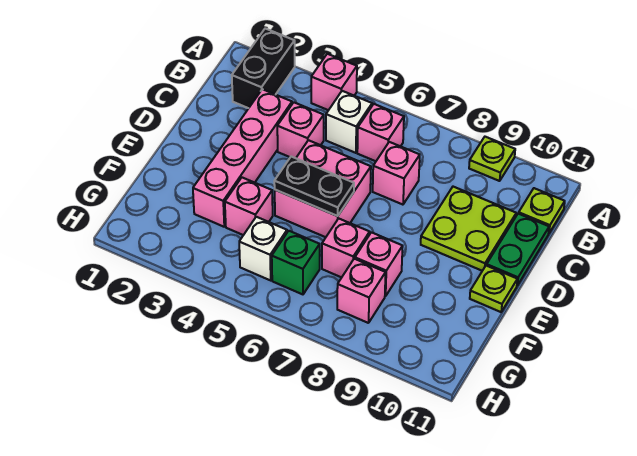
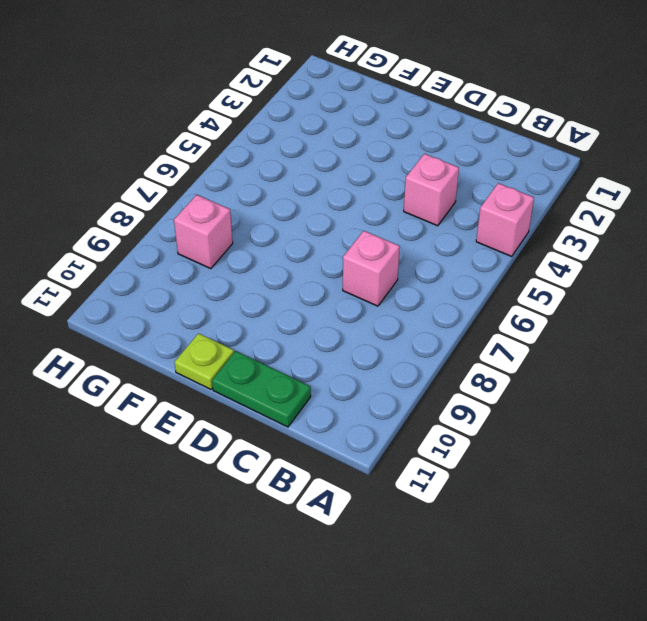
none -> black 1x2 brick [232,28,295,108]
none -> lime 1x1 plate [469,137,515,181]
none -> white 1x1 brick [326,91,372,153]

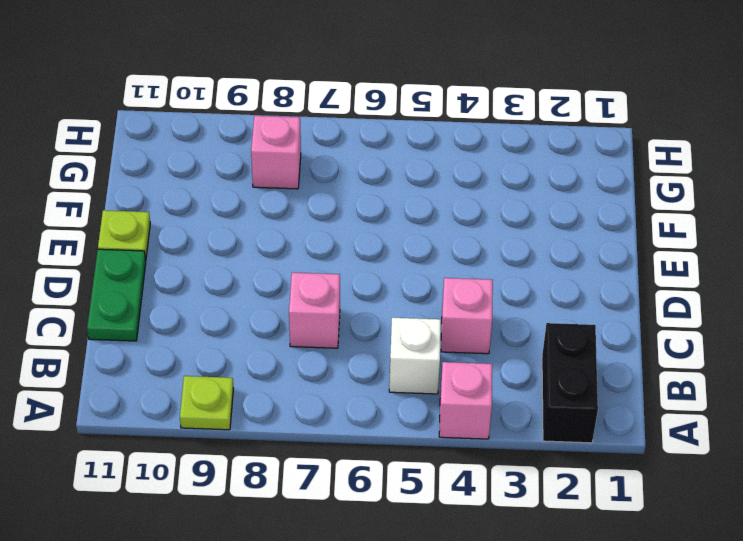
none -> pink 1x1 brick [357,104,404,161]
none -> lime 1x1 plate [519,188,565,233]
none -> pink 1x4 brick [193,89,292,227]

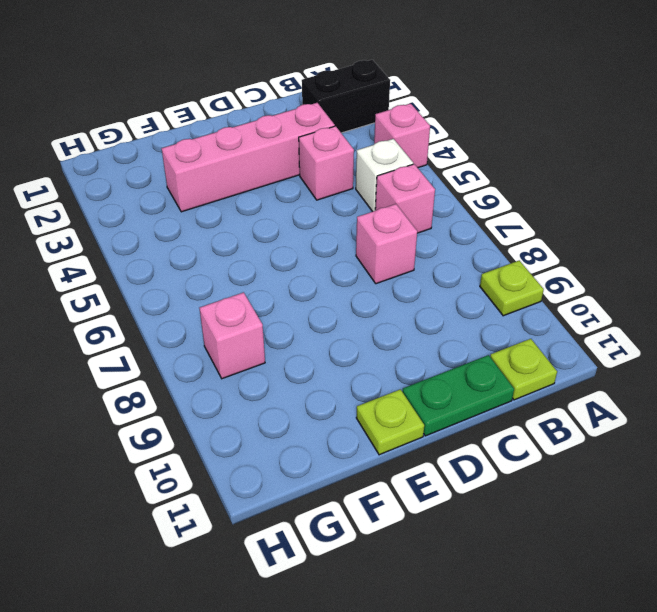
none -> lime 2x2 plate [421,187,516,271]
none -> pink 2x2 brick [275,140,371,237]
none -> pink 1x1 brick [225,178,273,235]

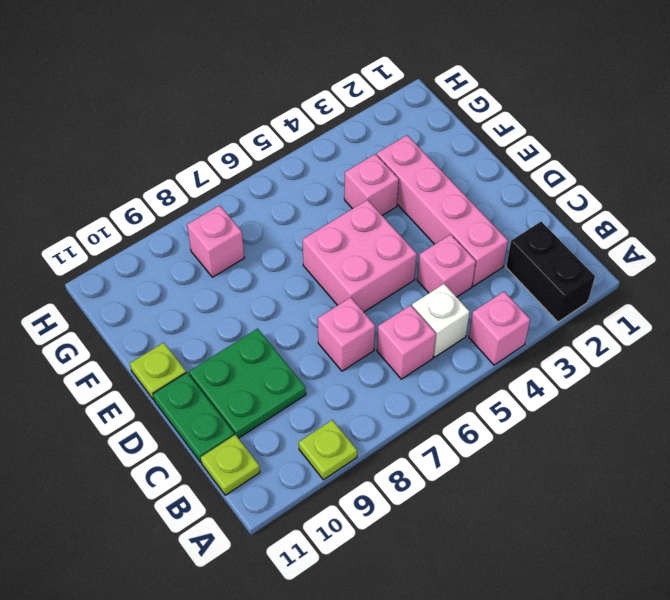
green 2x2 plate [189,329,306,438] -> lime 2x2 plate [421,187,516,271]
none -> pink 1x1 brick [322,218,370,277]
none -> pink 1x1 brick [355,232,403,296]
none -> white 1x1 brick [239,217,287,280]

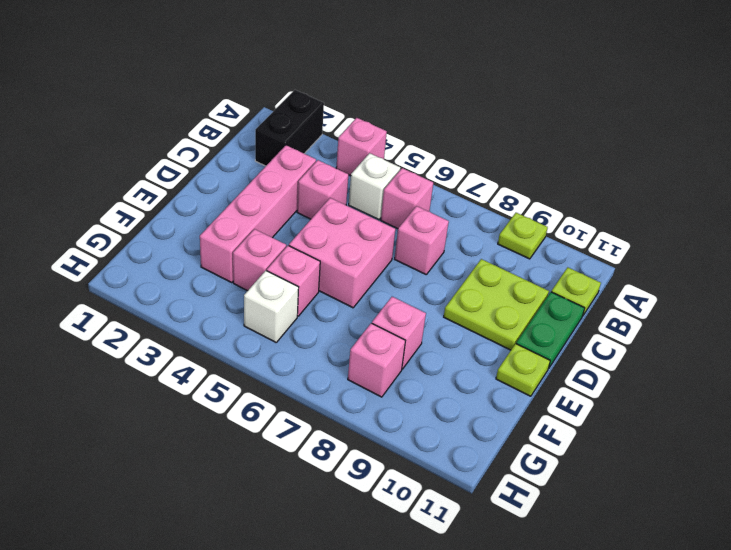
pink 1x1 brick [267,246,320,316] -> pink 1x1 brick moved to [322,218,370,277]
none -> green 1x1 brick [272,231,320,294]
none -> black 1x2 plate [274,157,354,216]

